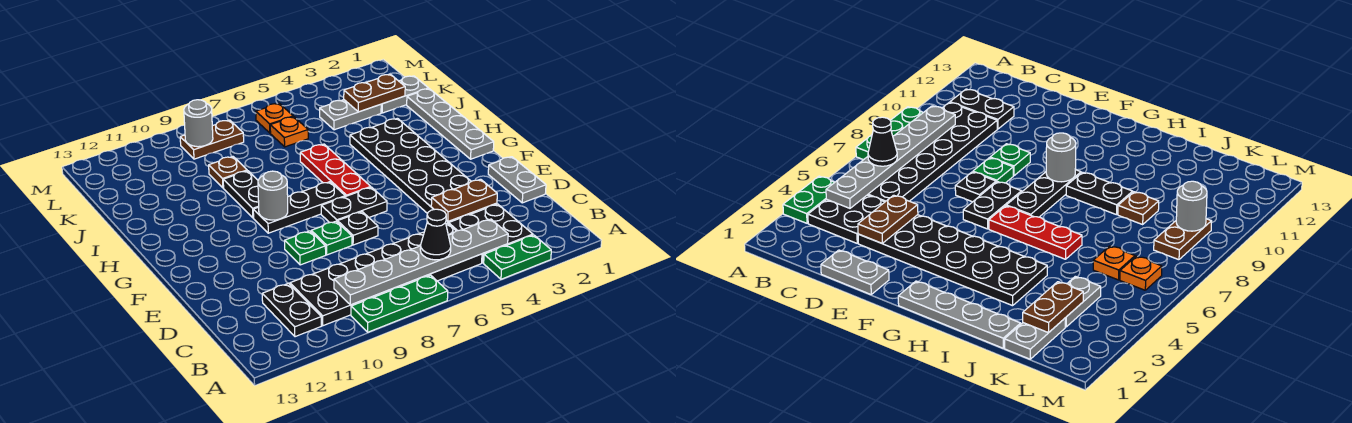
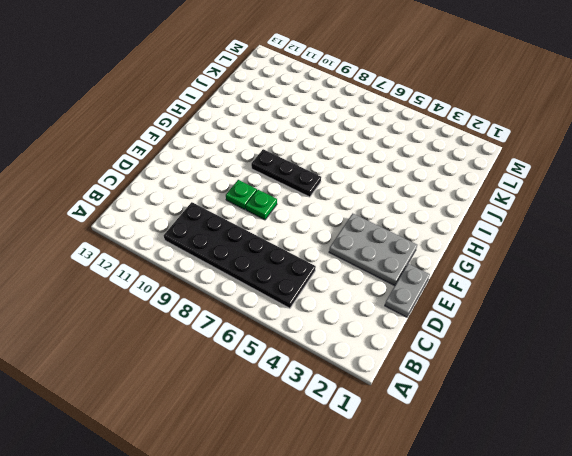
grey 2x3 plate [329,214,417,286] -> black 2x6 plate [350,118,497,224]
none -> green 1x2 plate [484,235,551,279]
none -> green 1x3 plate [351,275,448,332]
none -> black 2x2 plate [449,204,533,263]

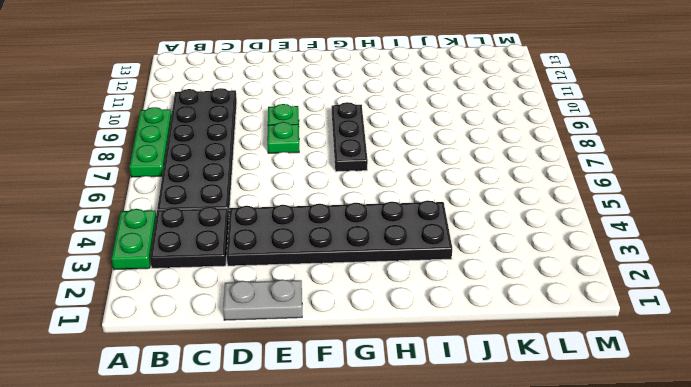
none -> black 1x2 plate [262,283,321,337]
none -> black 1x1 plate [338,212,378,245]
none -> black 1x2 plate [321,187,387,223]

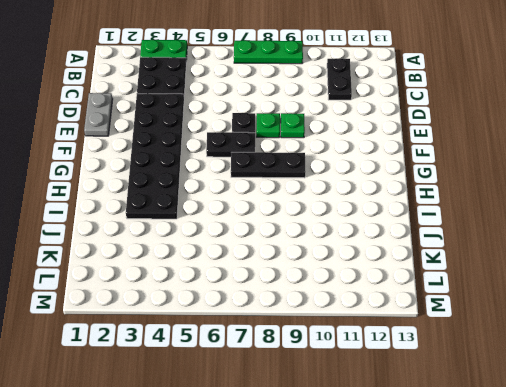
none -> black 2x6 plate [290,223,482,326]
none -> grey 1x4 plate [407,89,494,159]
none -> red 1x3 plate [300,144,371,196]

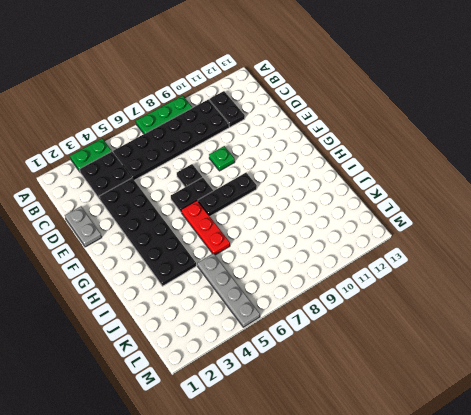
grey 1x4 plate [197,253,260,327] -> grey 1x4 plate moved to [407,89,494,159]
none -> green 1x1 plate [311,221,352,255]
none -> black 1x2 plate [223,171,259,218]
none -> brown 1x1 plate [209,157,247,188]

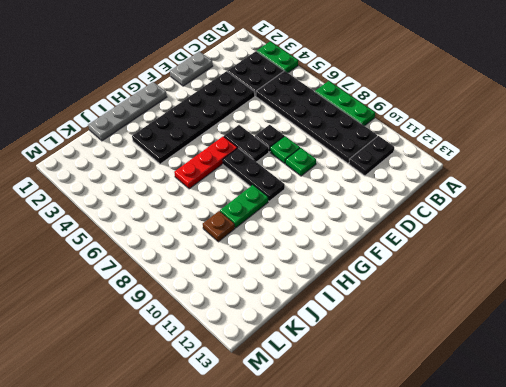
green 1x2 plate [220,185,268,228] -> black 1x2 plate [223,171,259,218]
none -> grey 1x2 plate [381,76,429,113]
none -> grey 1x2 plate [320,100,381,130]
none -> orange 1x1 plate [270,117,308,147]

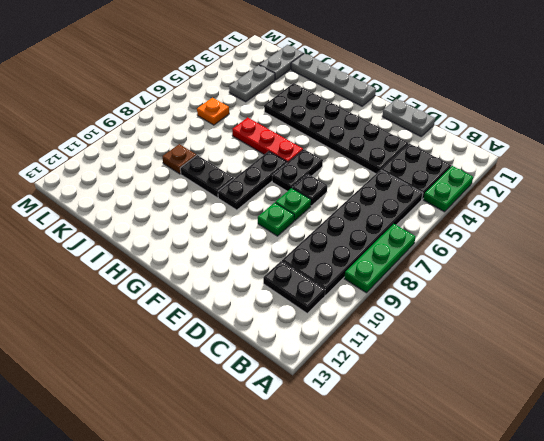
none -> orange 1x1 plate [256,103,293,133]
none -> brown 1x2 plate [180,120,244,159]
none -> grey 1x6 plate [334,219,508,305]

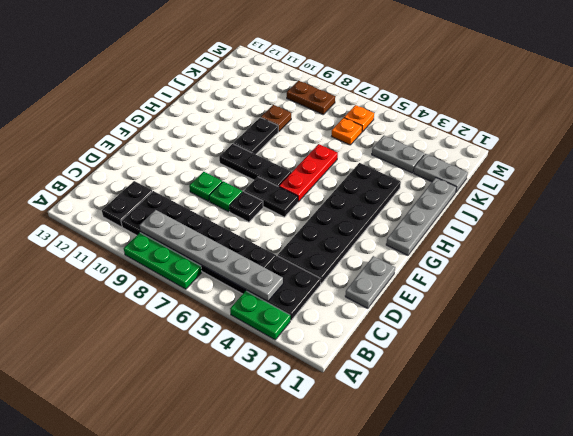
none -> brown 1x2 plate [431,179,497,221]
none -> grey 1x1 round brick [258,171,288,220]
none -> brown 1x2 plate [344,74,405,112]

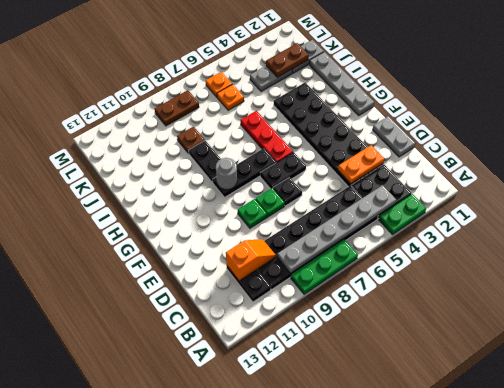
orange 1x2 slope [226,239,276,281] -> none
orange 1x2 plate [338,145,384,184] -> brown 1x2 plate [431,179,497,221]
none -> grey 1x1 round brick [184,100,213,147]
none -> black 1x1 cone [420,209,451,260]

